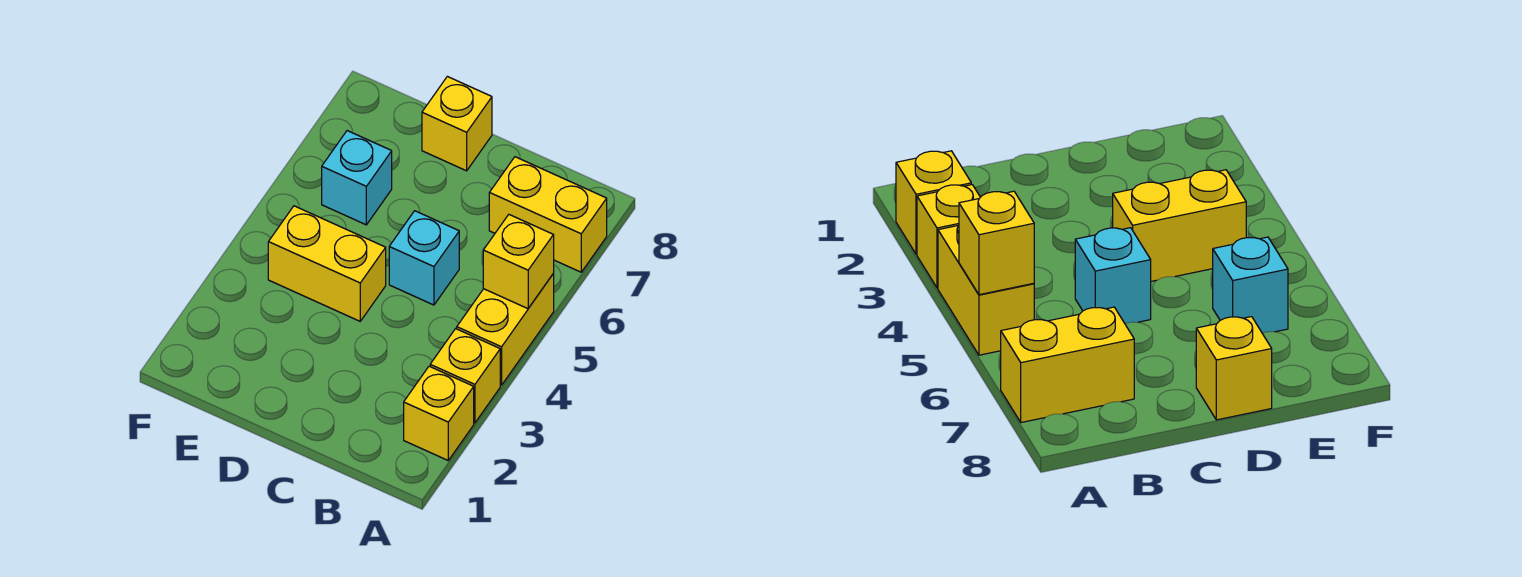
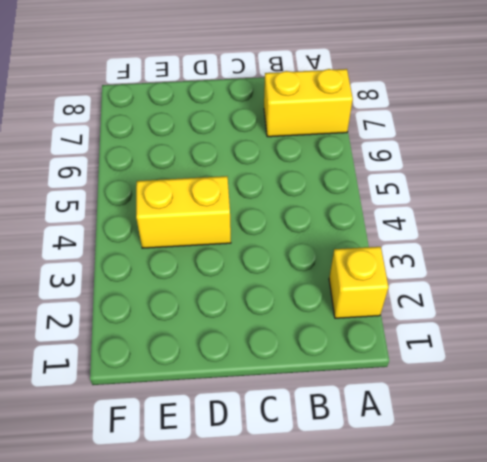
none -> yellow 1x1 brick [430,329,500,423]
none -> yellow 1x2 brick [457,274,554,385]

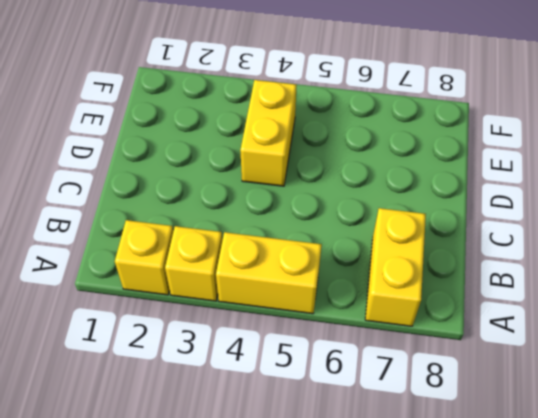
none -> cyan 1x1 brick [389,211,459,305]
none -> yellow 1x1 brick [422,76,492,171]

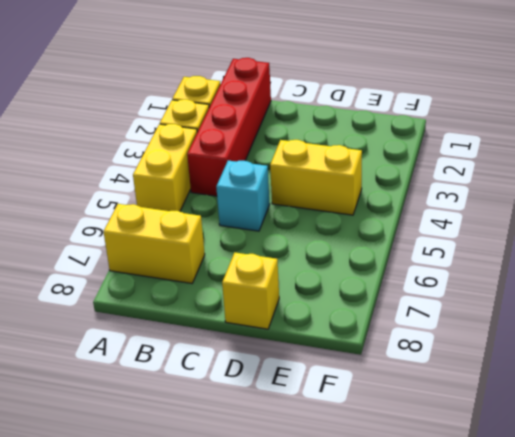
red 1x4 brick [187,58,271,196] -> none
none -> cyan 1x1 brick [322,131,392,225]
none -> yellow 1x1 brick [483,215,554,309]

